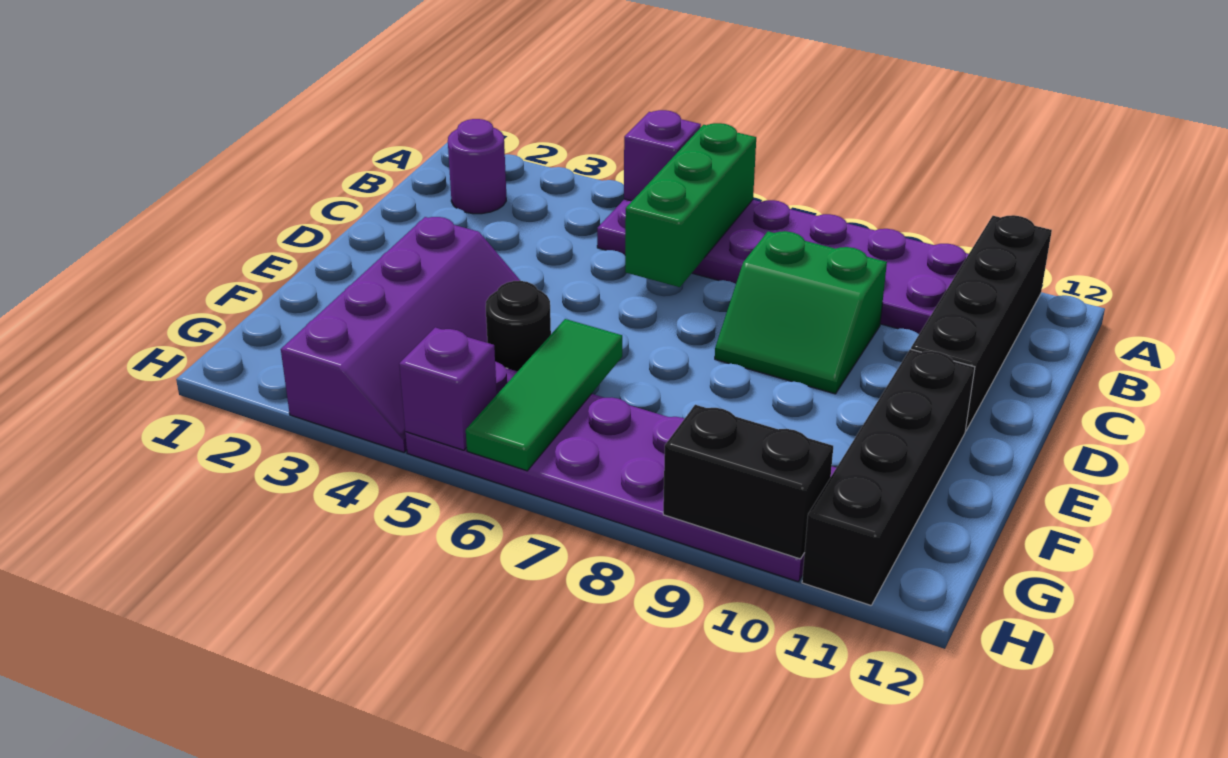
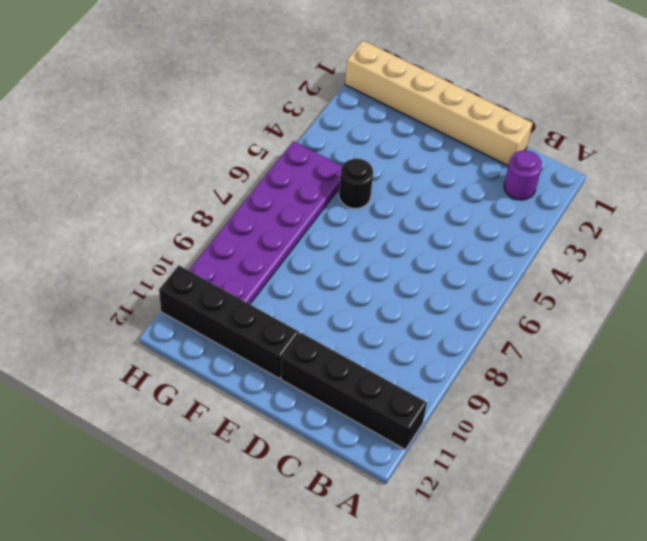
tan 1x6 brick [345,40,533,166] -> none
none -> purple 2x6 plate [597,199,969,334]
none -> green 2x2 slope [715,231,887,394]
none -> purple 2x4 slope [281,217,520,452]

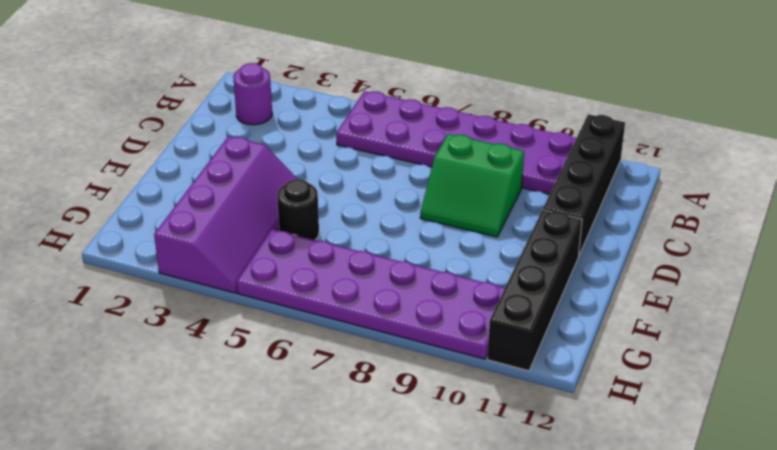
none -> purple 1x1 brick [624,110,701,201]
none -> green 1x3 brick [625,123,756,287]
none -> green 1x3 tile [466,319,622,471]

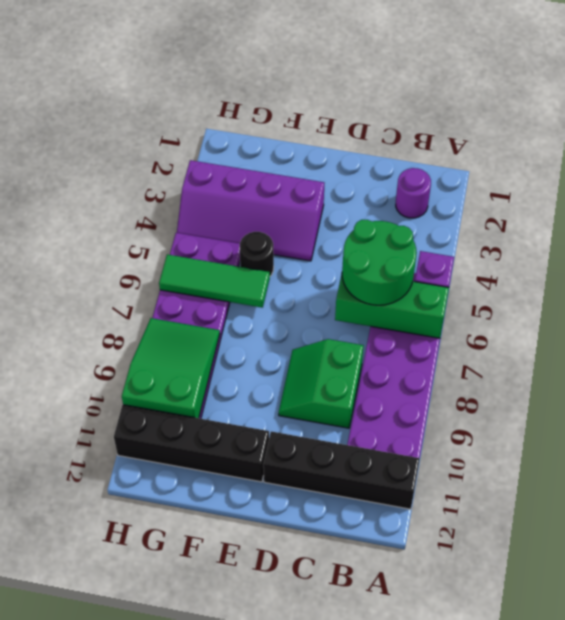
green 2x2 round brick [342,220,417,305] -> none
green 2x3 slope [122,318,220,418] -> black 1x2 brick [663,405,833,559]
none -> purple 1x1 brick [399,327,497,450]

